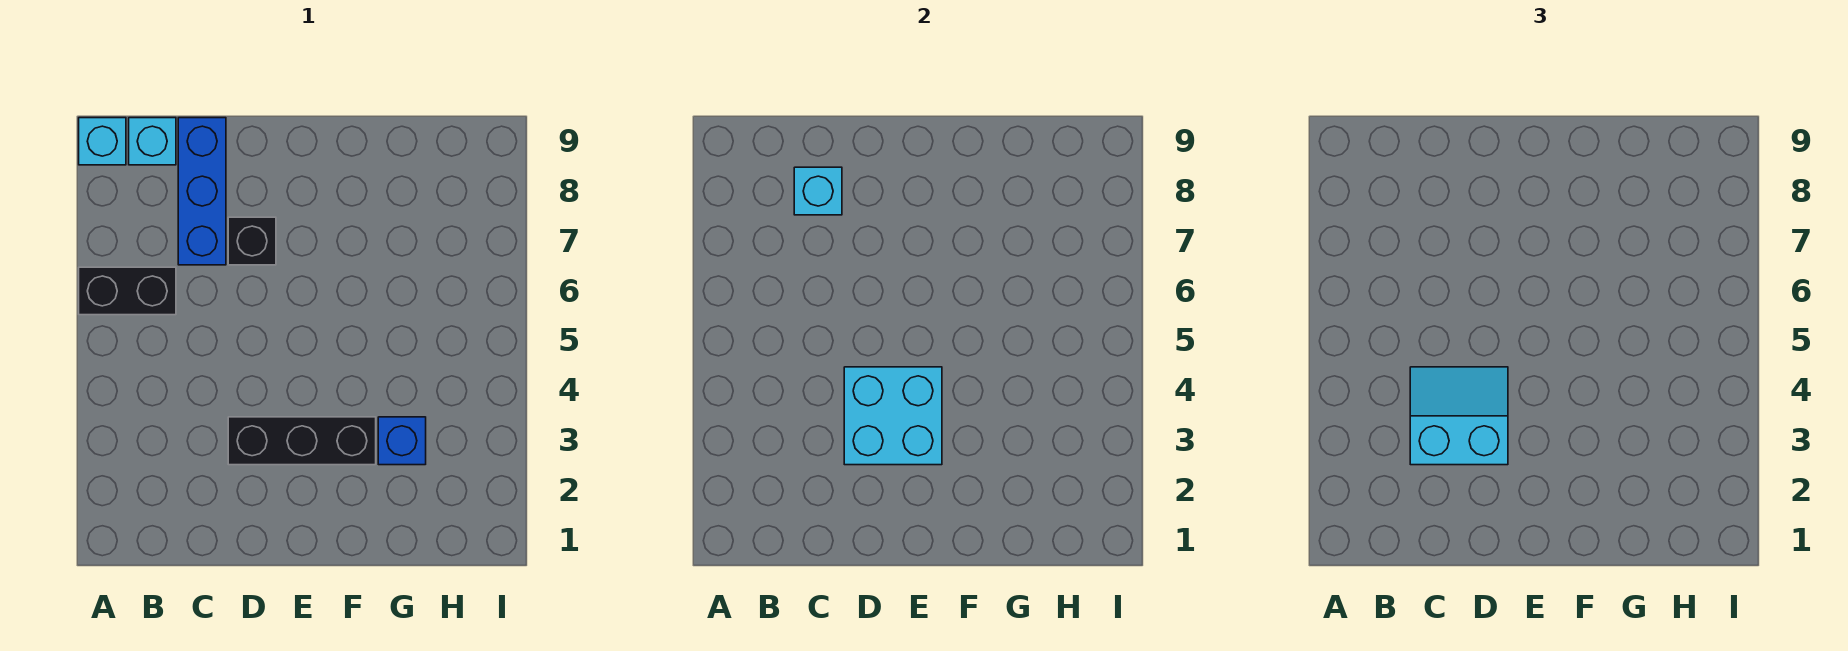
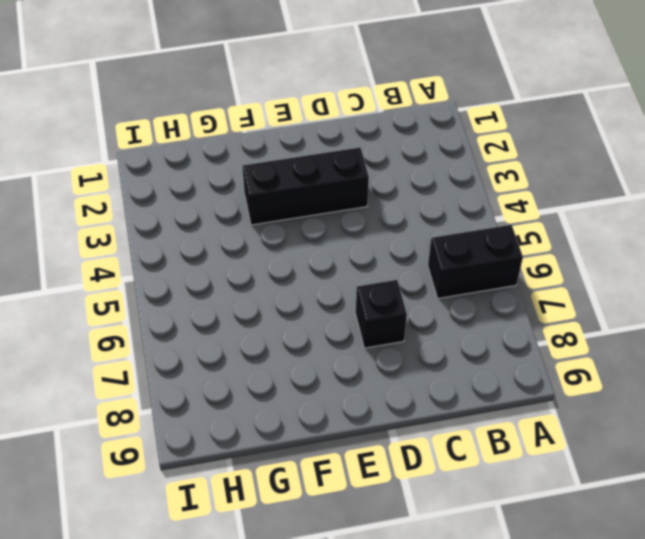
none -> cyan 1x1 brick [79,118,126,165]
none -> cyan 1x1 brick [129,118,176,165]

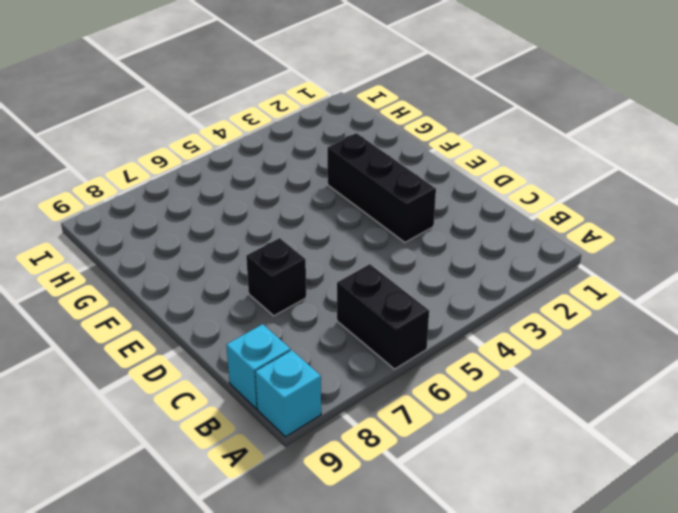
none -> blue 1x3 brick [178,118,226,265]
none -> blue 1x1 brick [378,417,426,465]

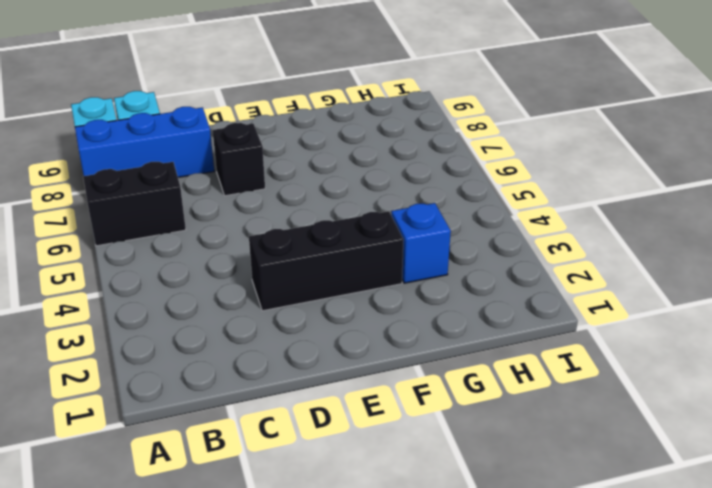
blue 1x3 brick [75,107,214,177] -> blue 1x3 brick turned to [178,118,226,265]
none -> cyan 1x1 brick [794,167,842,215]
none -> cyan 2x2 brick [844,367,942,465]

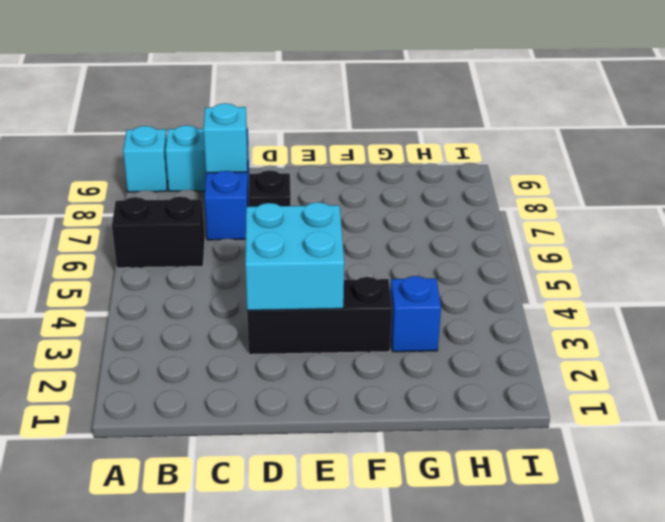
none -> cyan 2x2 slope [1410,367,1508,465]

